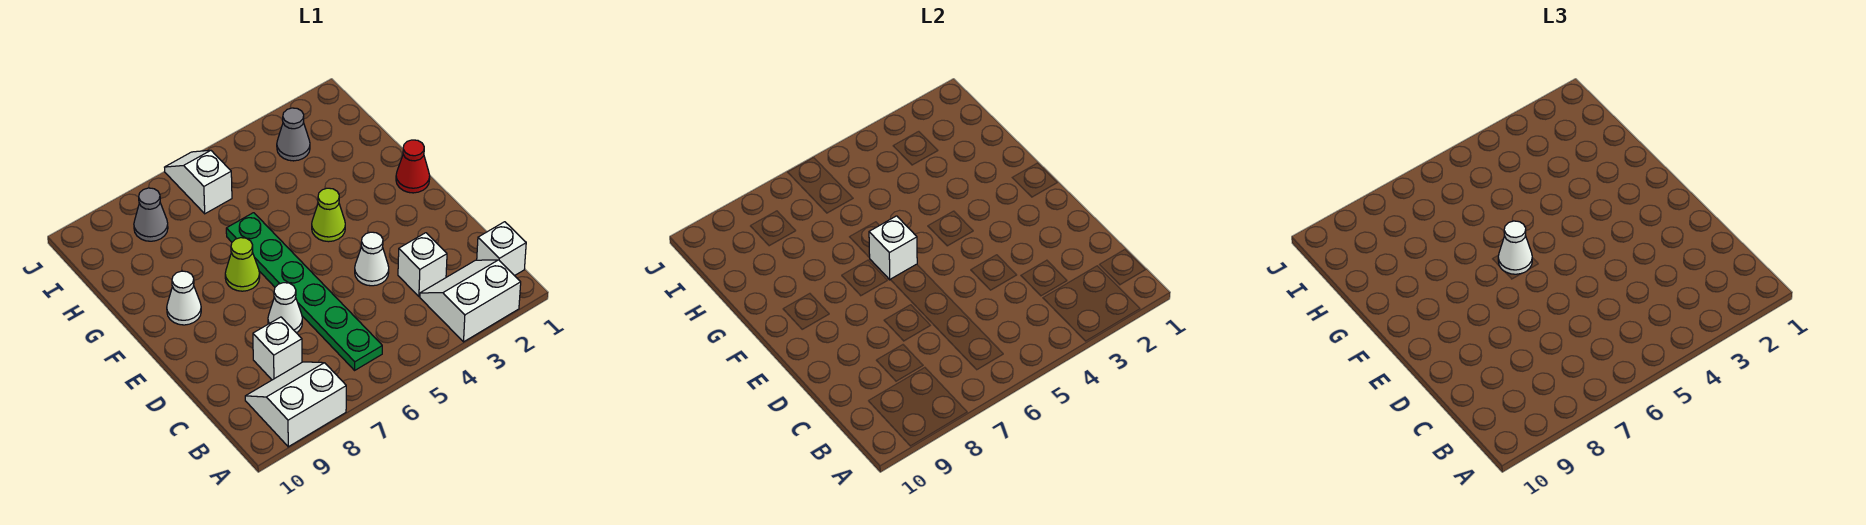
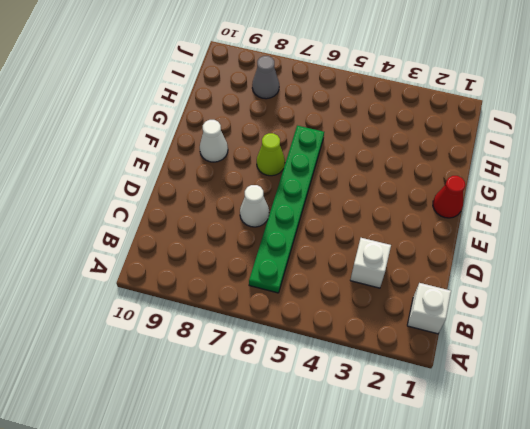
none -> white 2x2 slope [420,260,521,342]
none -> white 2x2 slope [245,362,346,447]
none -> white 1x1 brick [253,317,302,380]

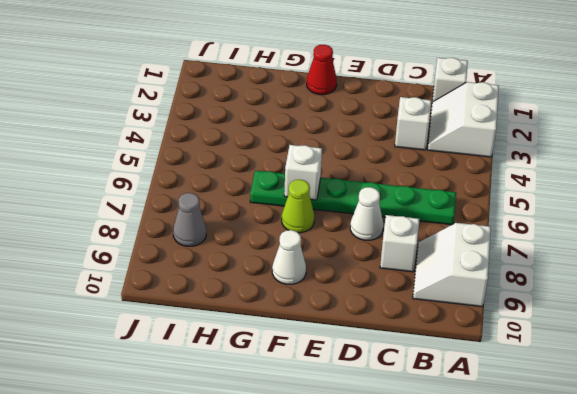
none -> white 1x1 cone [355,232,389,286]
none -> lime 1x1 cone [312,188,345,242]
none -> grey 1x1 cone [277,108,310,161]

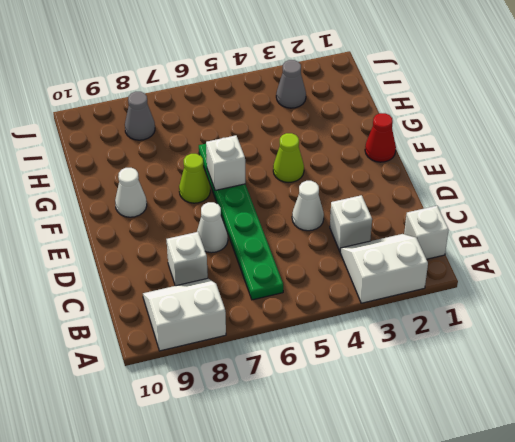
none -> white 1x2 slope [165,150,232,214]
none -> white 1x1 cone [1498,221,1532,274]

